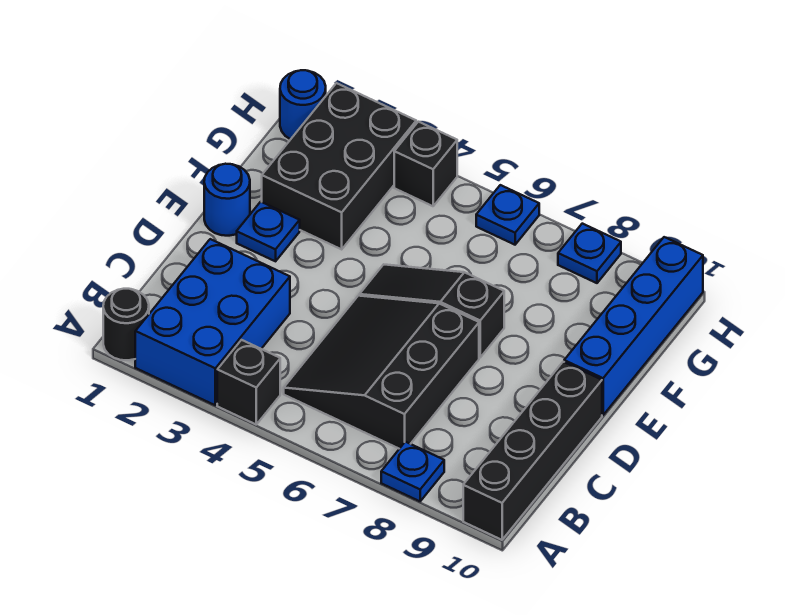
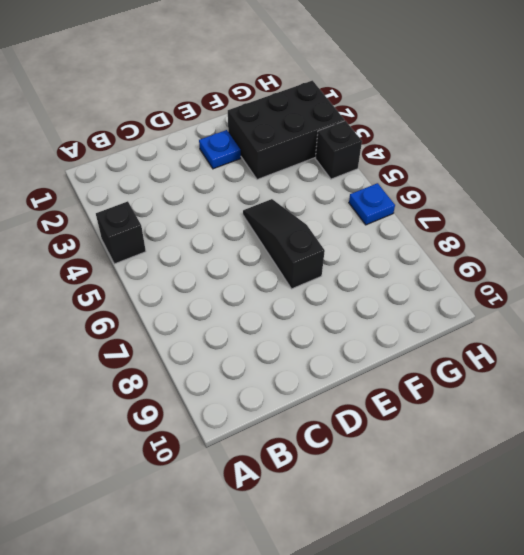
none -> black 1x1 round brick [103,289,149,360]
none -> blue 2x3 brick [135,239,290,405]
none -> blue 1x1 plate [381,442,444,501]

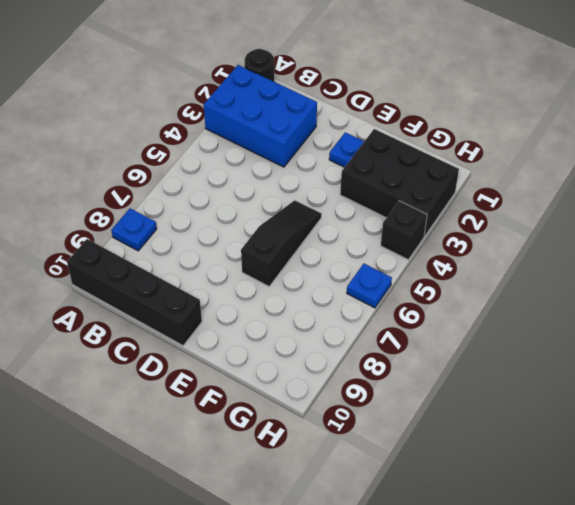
none -> black 1x1 brick [217,340,280,424]
none -> black 3x3 slope [284,296,479,449]
none -> blue 1x1 round brick [204,164,250,236]

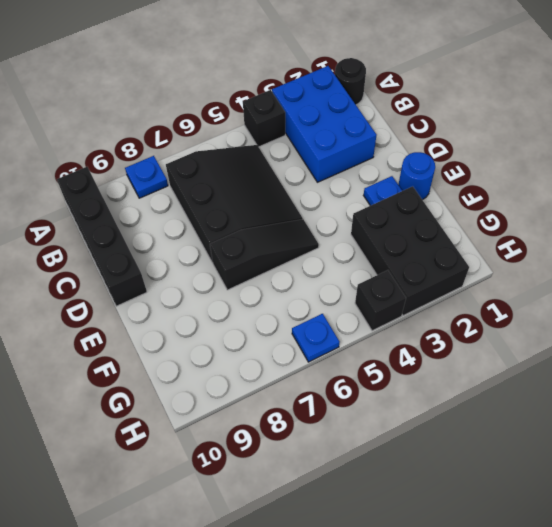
none -> blue 1x4 brick [564,237,703,415]
none -> blue 1x1 round brick [280,70,326,139]
none -> blue 1x1 plate [558,224,621,283]

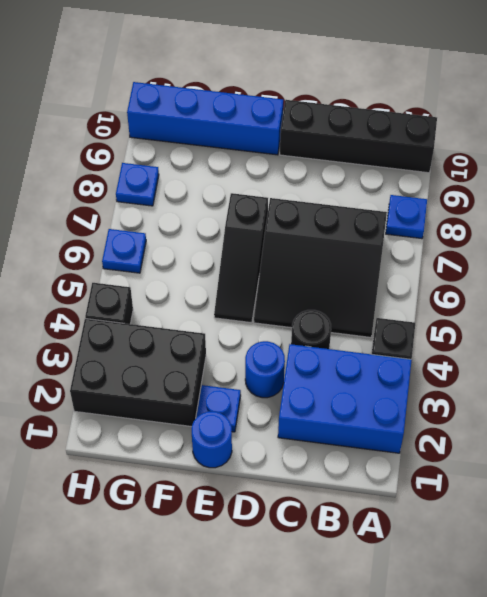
black 1x1 round brick [291,310,331,349] -> black 1x1 round brick moved to [103,289,149,360]
blue 1x1 round brick [245,341,285,398] -> blue 1x1 round brick moved to [280,70,326,139]

